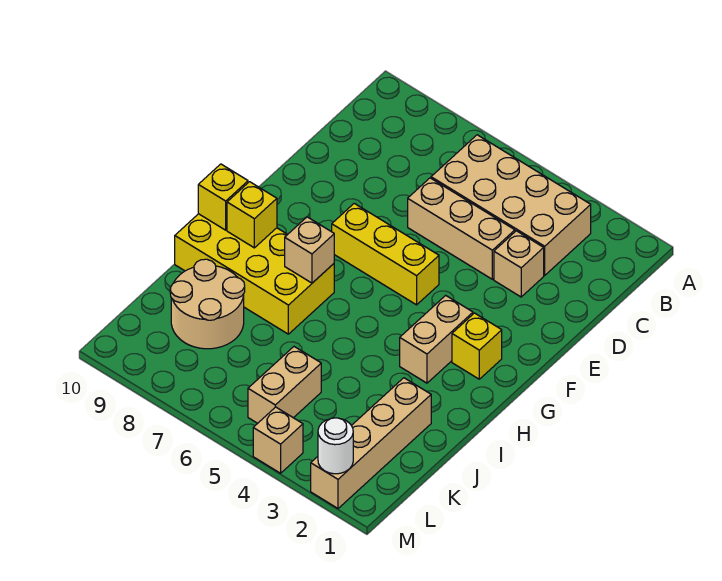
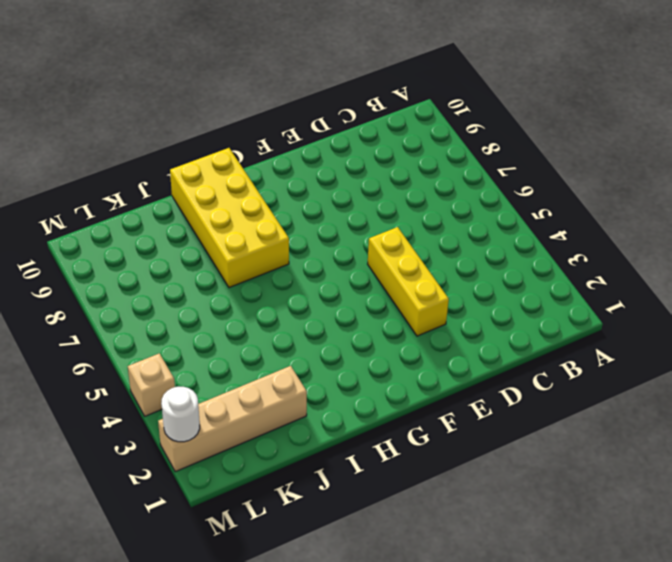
yellow 1x3 brick [368,227,449,336] -> yellow 1x3 brick moved to [332,203,439,305]
none -> tan 2x4 brick [431,135,591,275]
none -> tan 1x1 brick [494,231,544,297]
none -> tan 1x3 brick [408,178,515,279]

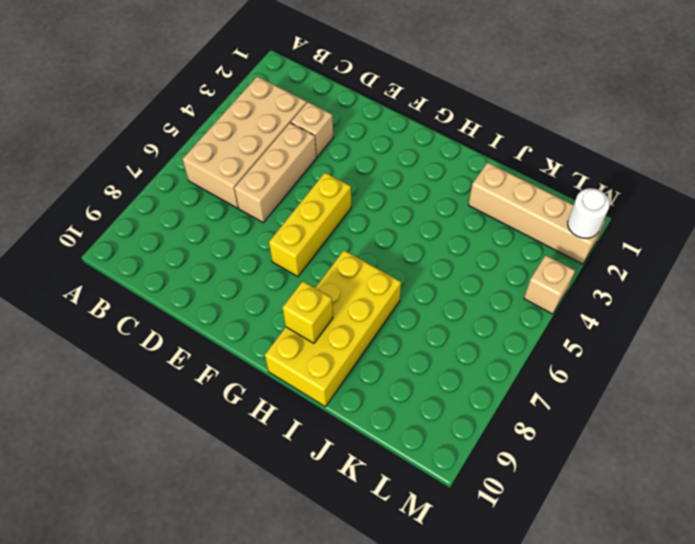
none -> yellow 1x1 brick [452,313,502,379]
none -> tan 1x2 brick [400,295,473,383]
none -> tan 2x2 round brick [170,259,245,349]

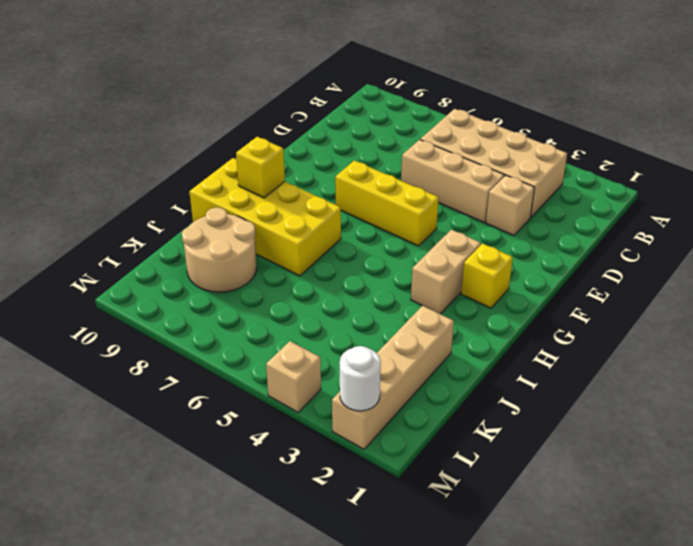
none -> tan 1x2 brick [248,347,321,423]
none -> tan 1x1 brick [285,217,334,283]
none -> yellow 1x1 brick [198,164,248,230]

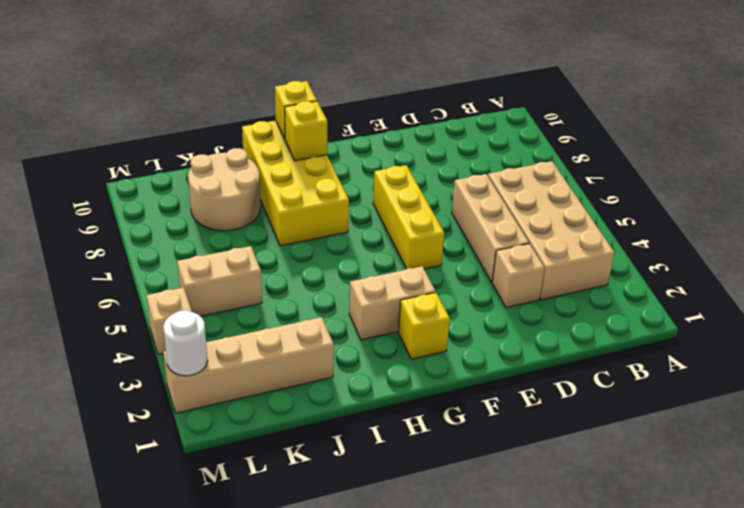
none -> tan 1x1 brick [285,217,334,283]

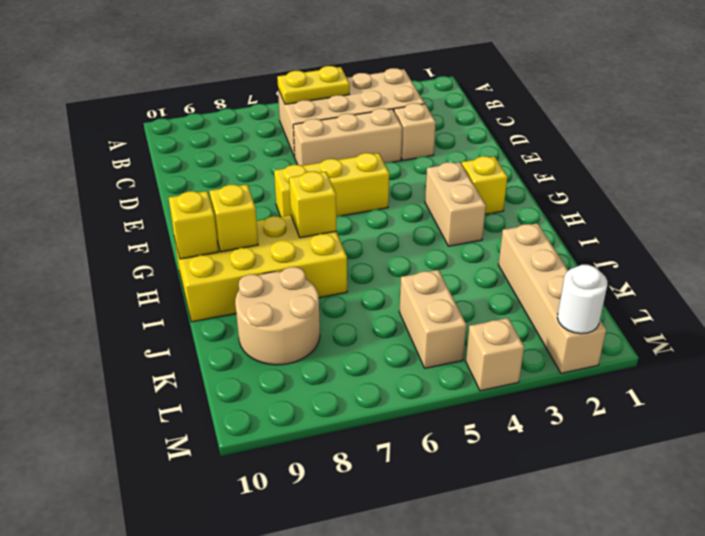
yellow 1x2 plate [277,66,350,104] -> none
yellow 1x1 brick [289,171,336,238] -> tan 1x1 brick [285,217,334,283]

